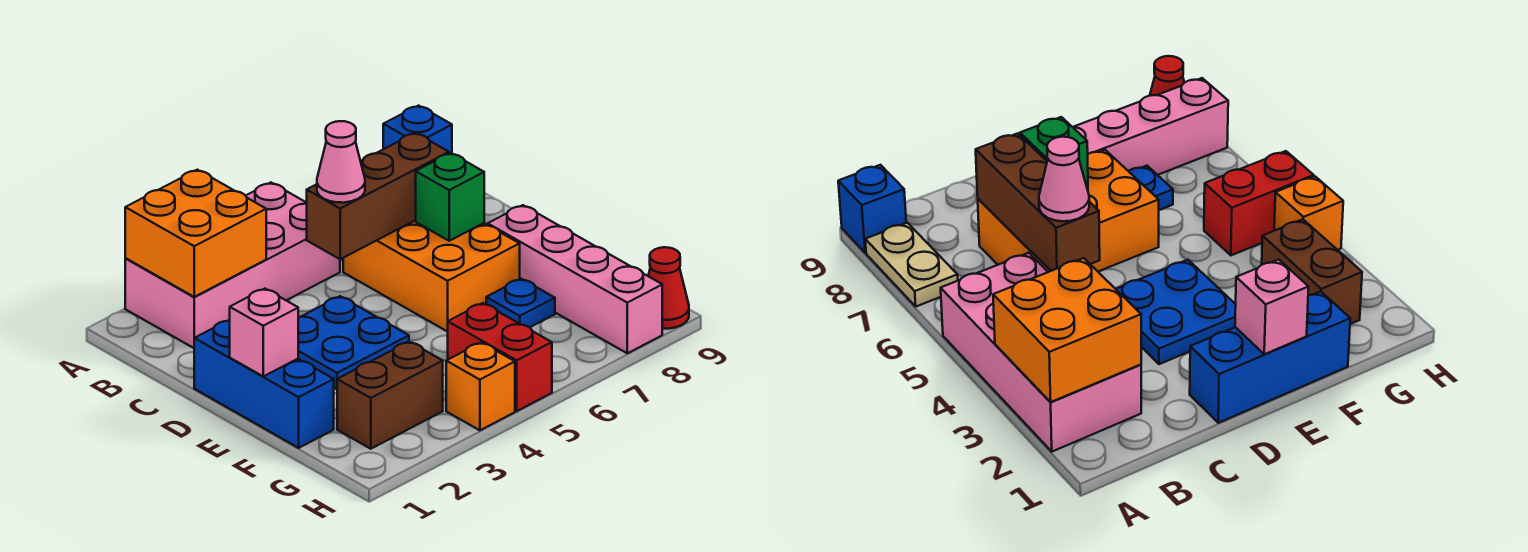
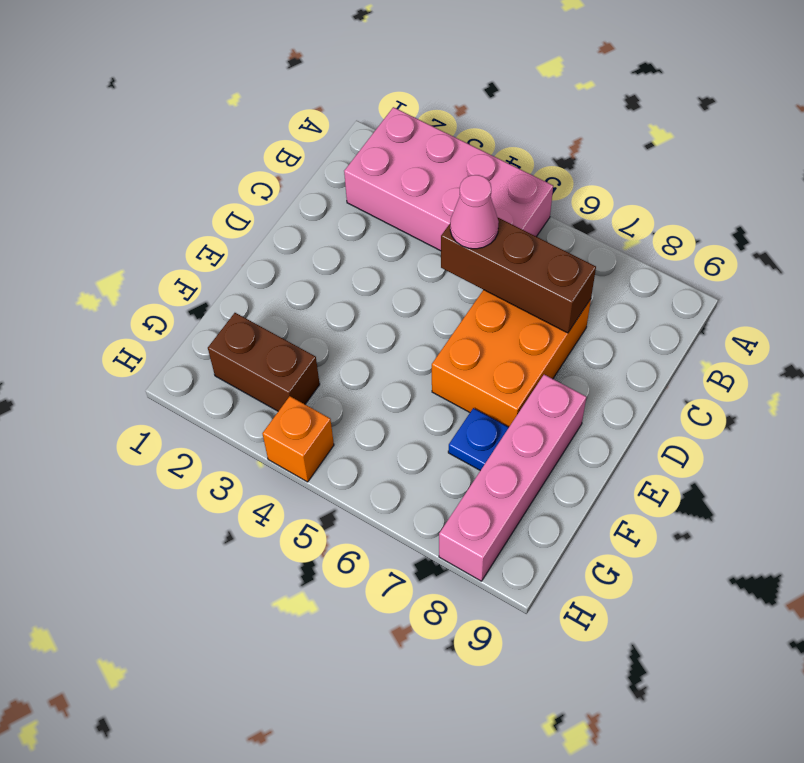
none -> tan 1x2 plate [865,223,958,307]
none -> blue 1x1 brick [383,106,452,153]
none -> blue 1x3 brick [194,320,334,448]

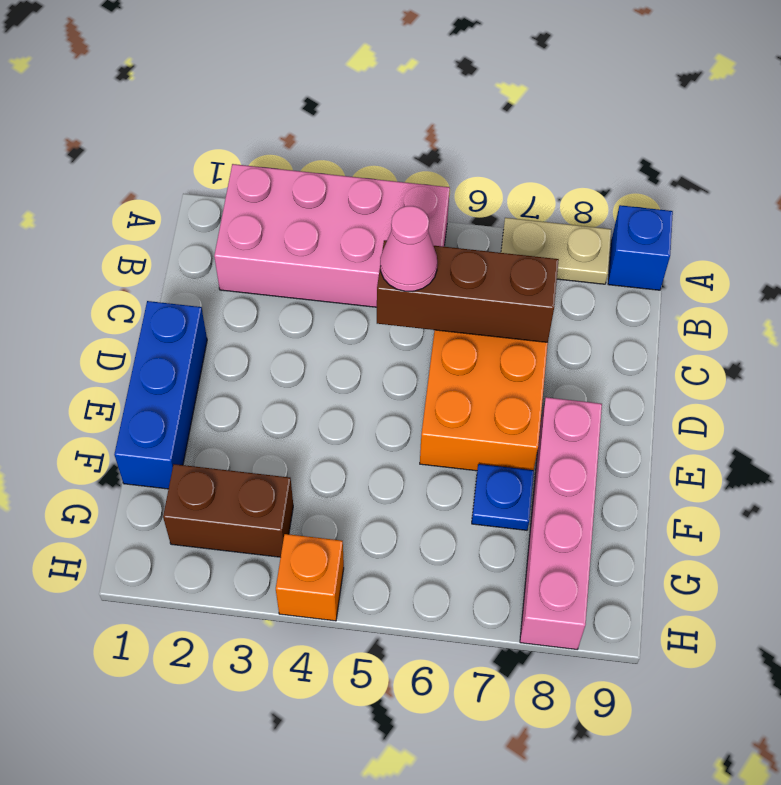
none -> blue 2x2 plate [298,296,409,389]
none -> red 1x2 brick [448,303,552,411]
none -> red 1x1 cone [648,247,689,329]

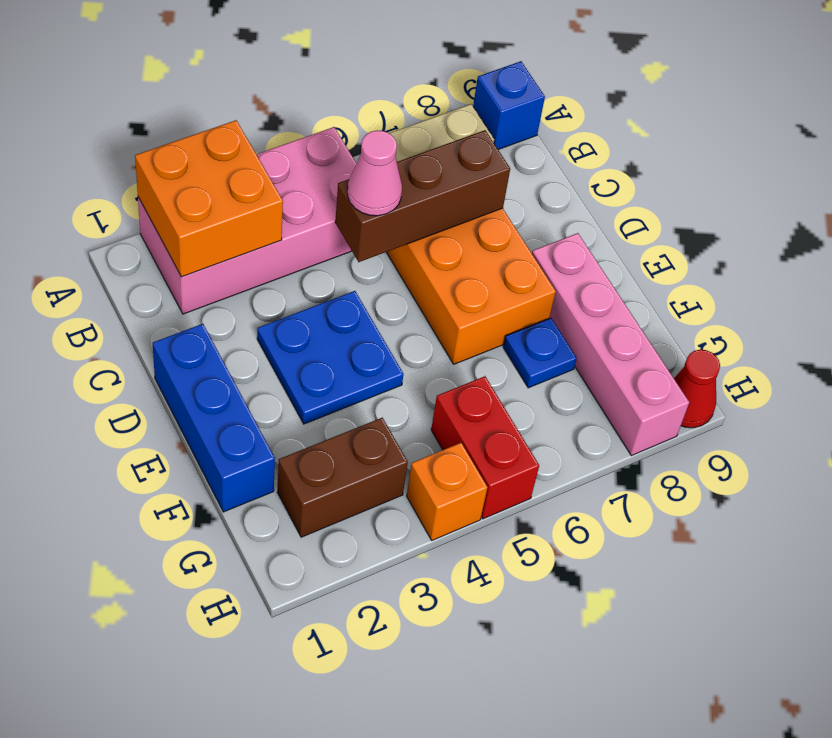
none -> green 1x1 brick [416,153,484,241]
none -> pink 1x1 brick [230,289,298,376]

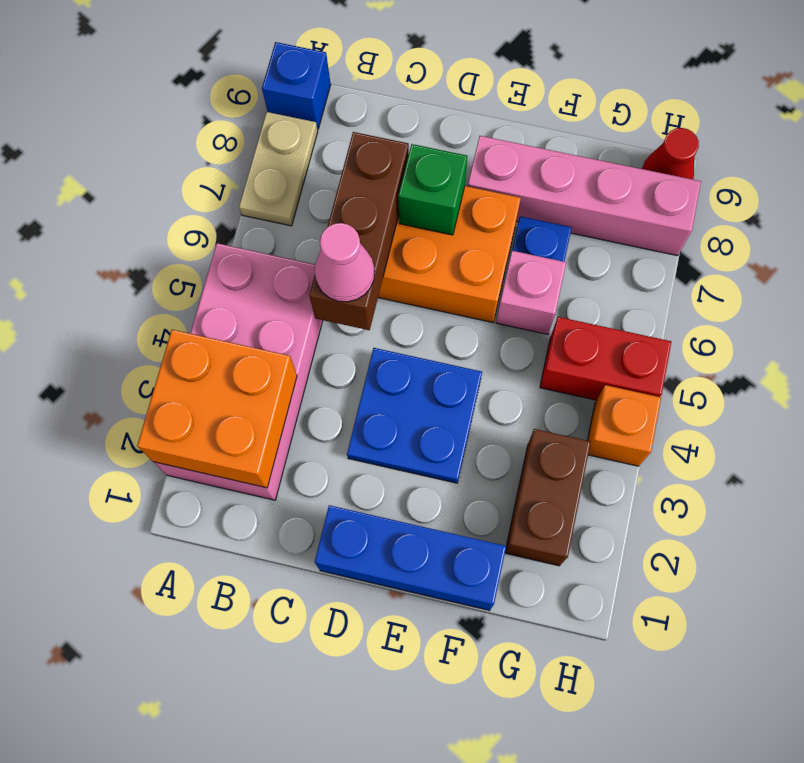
pink 1x1 brick [496,251,566,334] -> pink 1x1 brick moved to [230,289,298,376]

